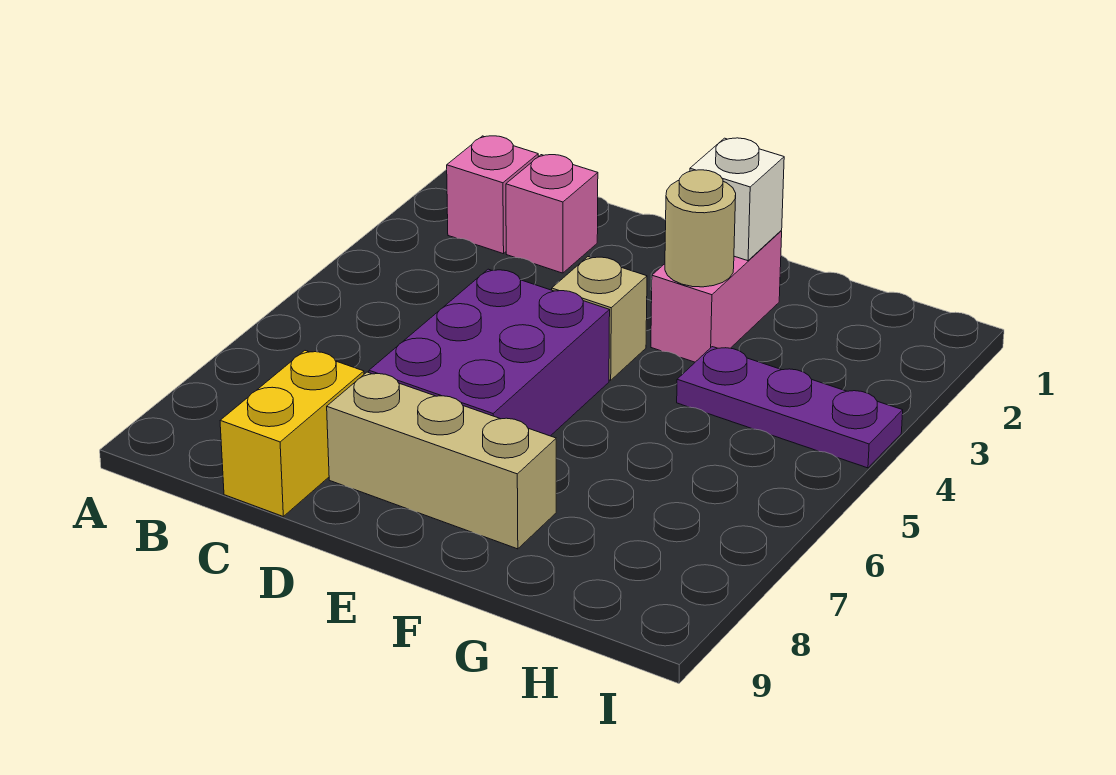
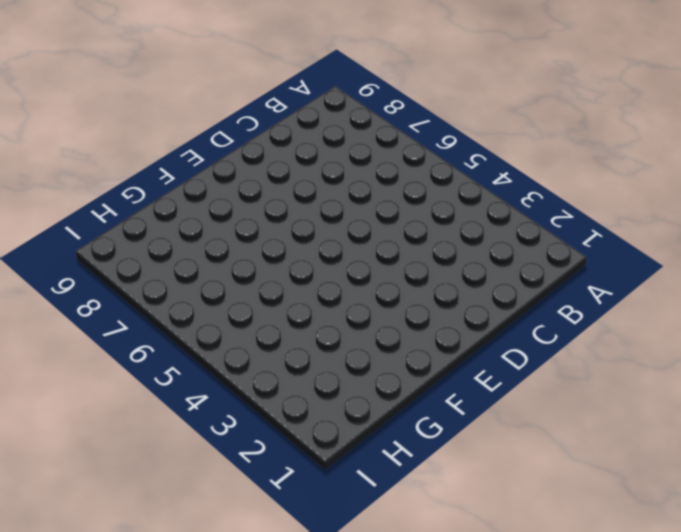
none -> pink 1x1 brick [447,136,538,254]
none -> pink 1x1 brick [506,155,598,273]

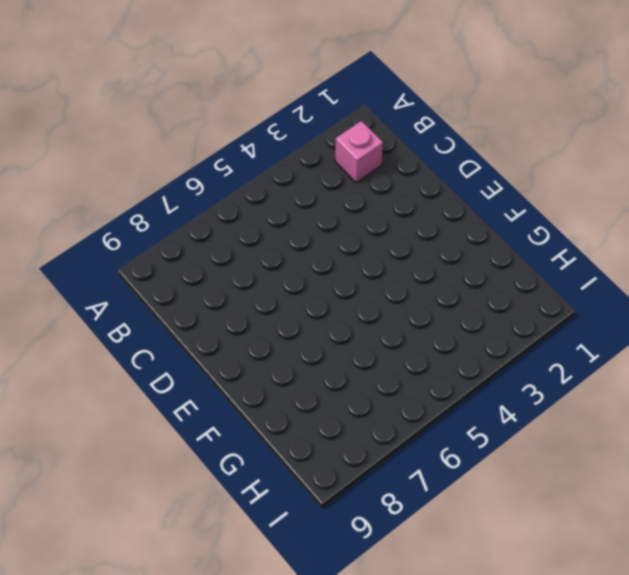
none -> pink 1x1 brick [506,155,598,273]
none -> yellow 1x2 brick [220,351,364,516]

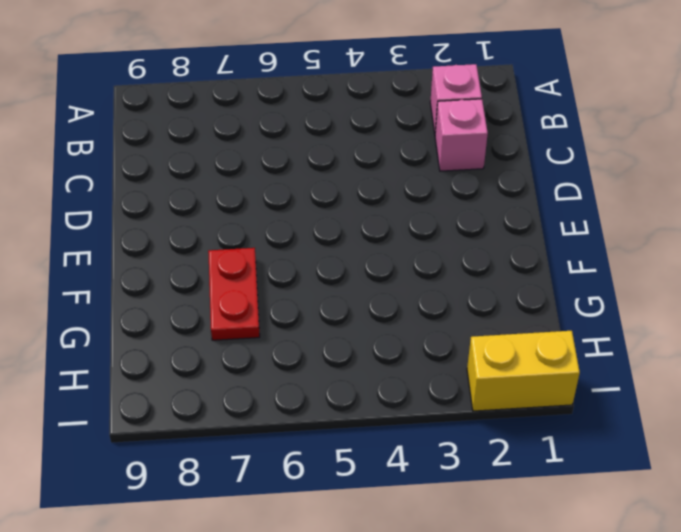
red 1x2 plate [208,248,260,340] -> none
yellow 1x2 brick [467,331,580,411] -> yellow 1x2 brick moved to [220,351,364,516]
none -> purple 2x3 brick [369,269,610,436]
none -> tan 1x3 brick [327,372,556,549]

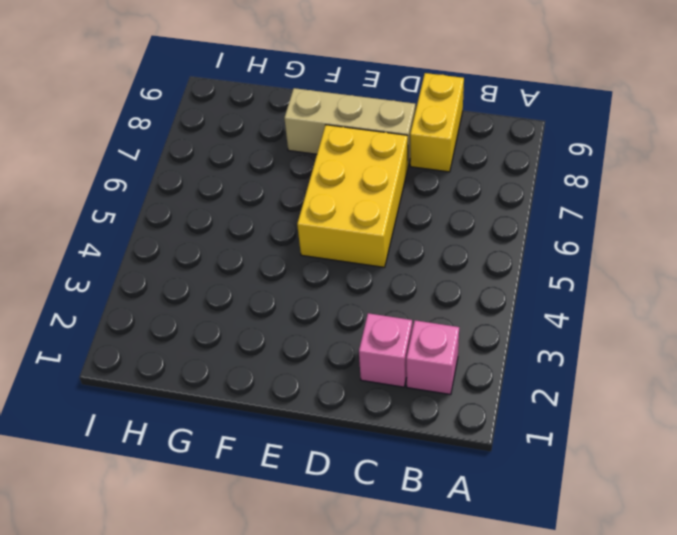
yellow 2x3 brick [297,125,408,267] -> purple 2x3 brick [369,269,610,436]
none -> tan 1x1 brick [552,257,647,380]
none -> pink 1x2 brick [651,231,782,362]

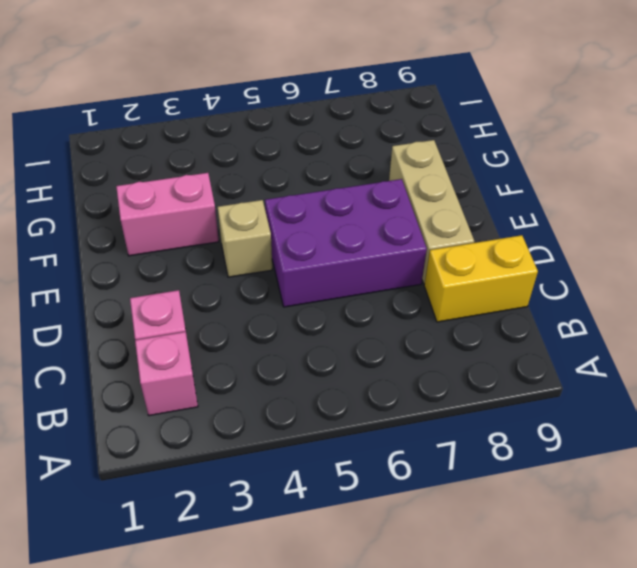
none -> purple 1x3 plate [677,347,903,468]
none -> white 1x1 brick [690,138,784,261]

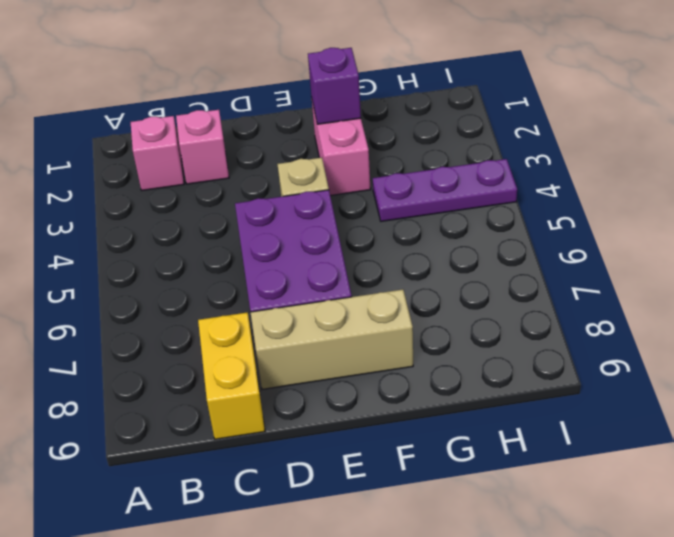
purple 1x1 brick [308,48,361,124] -> white 1x1 brick [690,138,784,261]
none -> tan 1x1 round brick [665,170,736,287]

